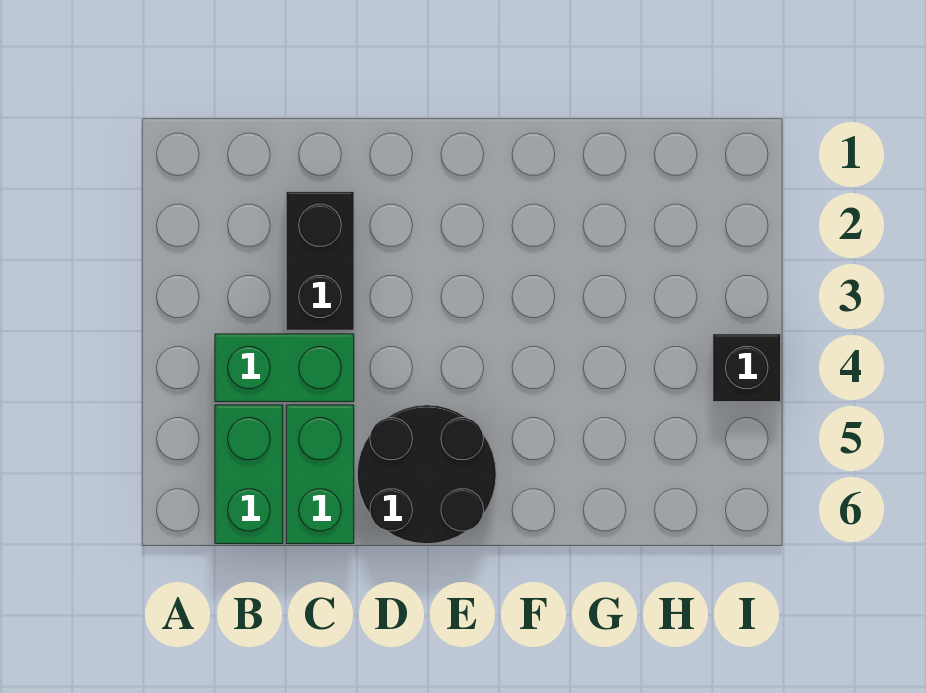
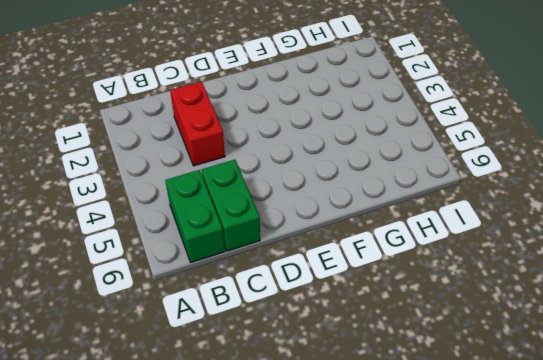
red 1x2 brick [170,82,225,166] -> black 1x2 brick [286,192,354,330]
none -> green 1x2 brick [215,334,354,402]
none -> black 2x2 round brick [357,405,496,544]

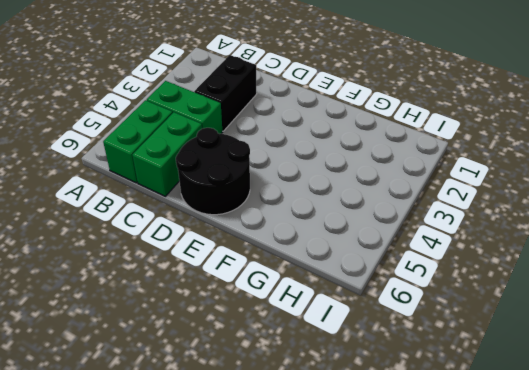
none -> black 1x1 brick [713,334,781,402]

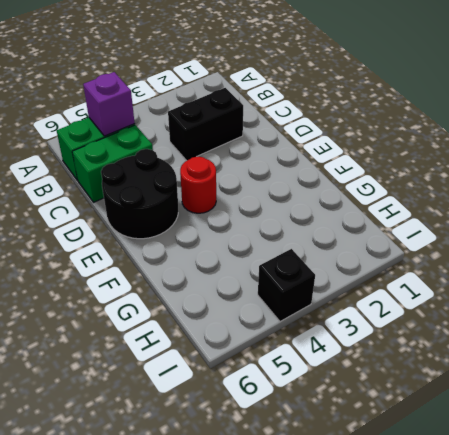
purple 1x1 brick [83,72,135,136] -> none
red 1x1 round brick [180,156,216,213] -> none
none -> green 1x2 brick [215,334,354,402]

